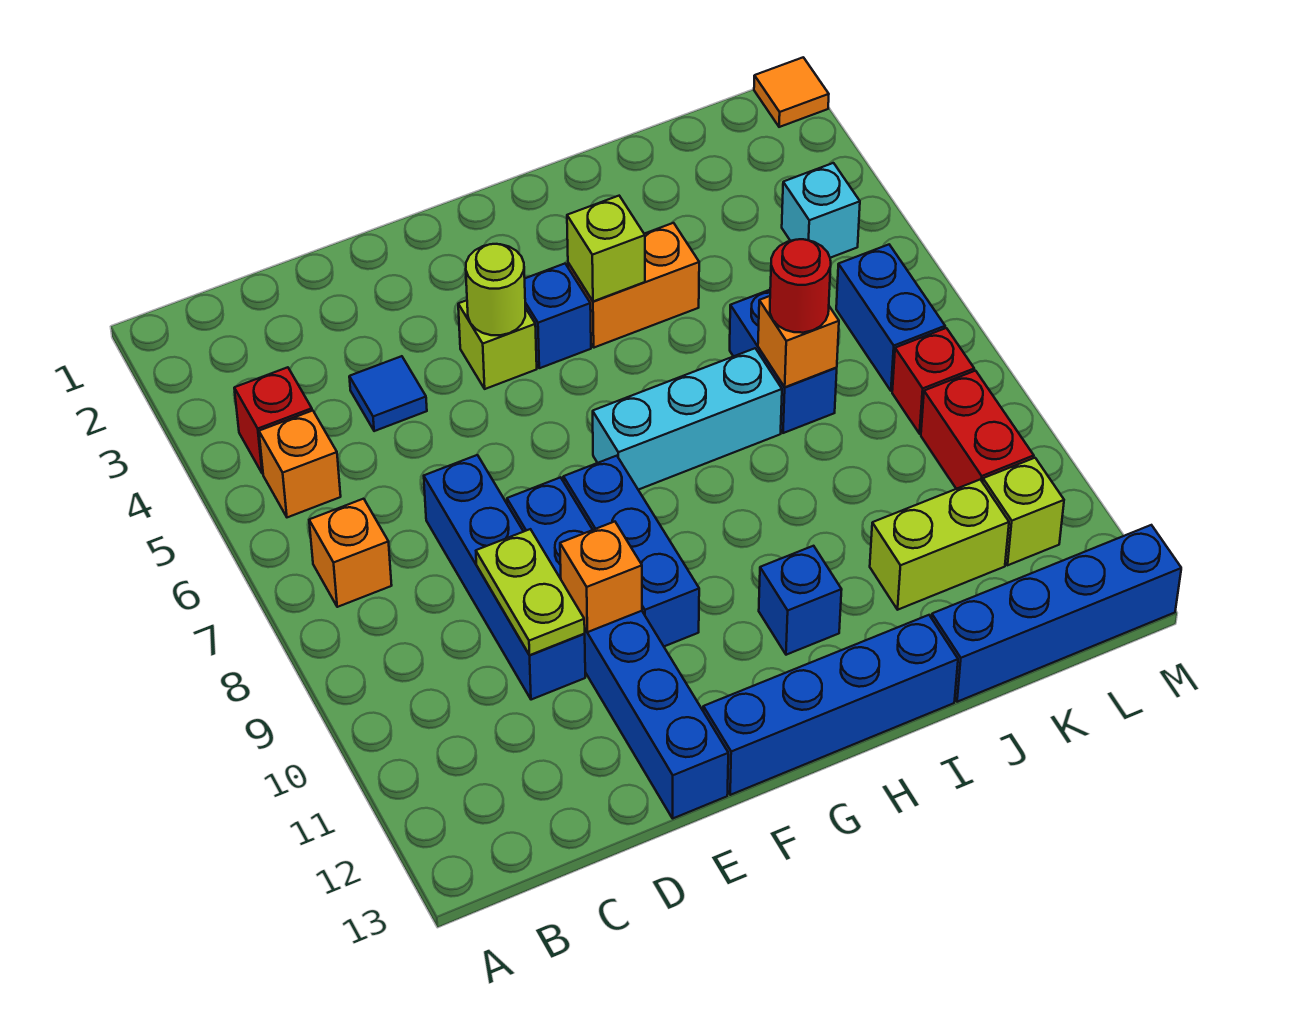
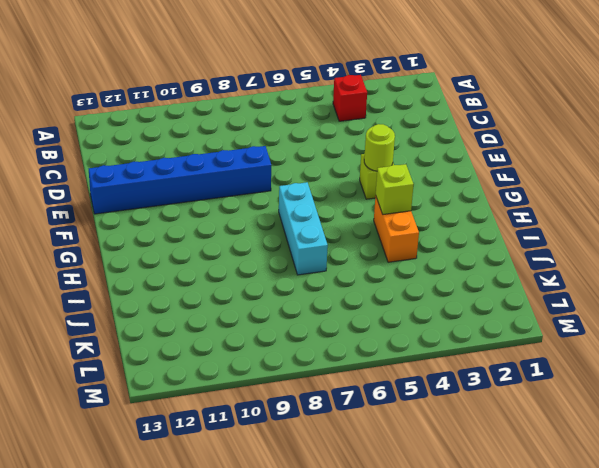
none -> orange 1x1 brick [259,411,341,517]
none -> orange 1x1 brick [309,499,392,607]
none -> blue 1x1 tile [349,356,427,431]

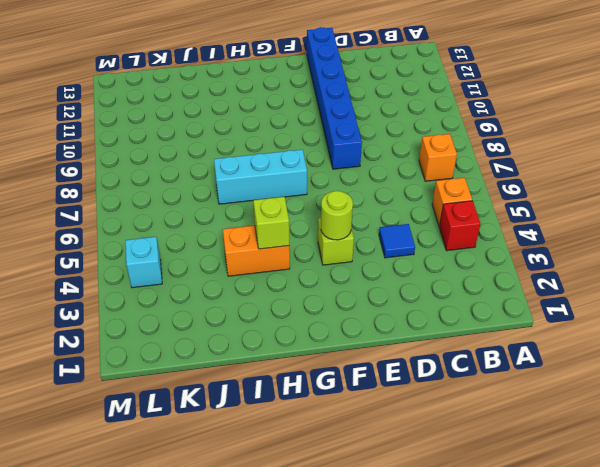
none -> blue 1x4 brick [424,455,585,700]
none -> blue 1x3 brick [563,456,699,646]
none -> blue 1x4 brick [703,615,958,795]

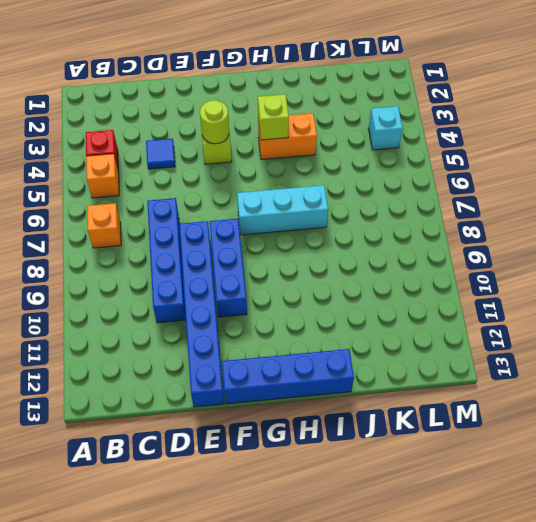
none -> blue 1x1 brick [525,264,591,368]
none -> blue 1x1 brick [759,546,842,655]
none -> blue 1x2 brick [730,290,837,433]

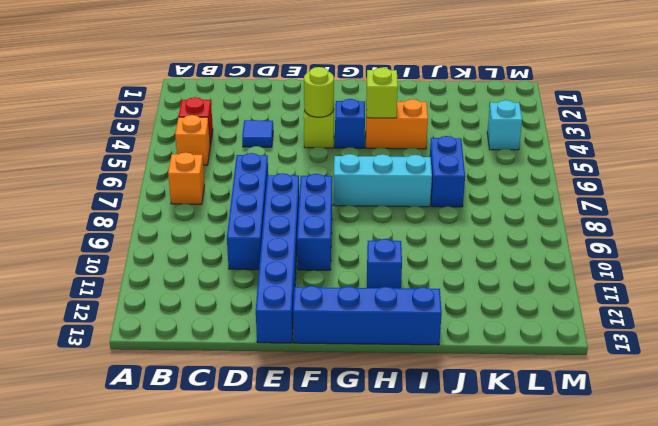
none -> lime 1x2 brick [870,480,1009,610]
none -> blue 1x4 brick [932,525,1181,702]
none -> blue 1x2 brick [836,245,945,391]

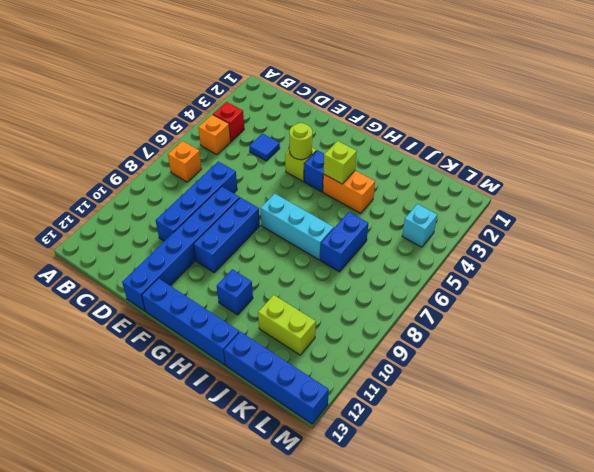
none -> blue 1x2 brick [836,245,945,391]
none -> red 1x1 brick [892,328,974,434]
none -> red 1x2 brick [921,371,1034,489]

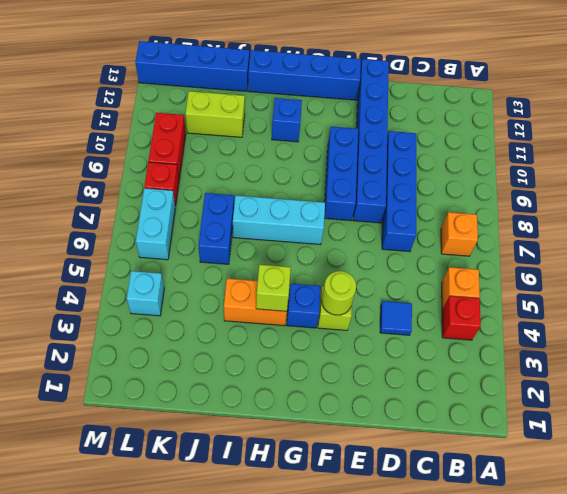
cyan 1x2 brick [136,188,175,260] -> blue 1x2 brick [836,245,945,391]
none -> lime 1x1 brick [983,458,1064,565]
none -> orange 1x1 tile [754,57,829,127]
none -> lime 1x2 plate [476,529,585,655]

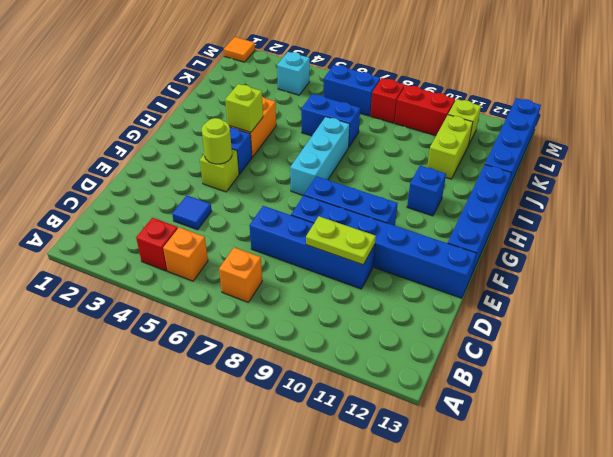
none -> orange 1x1 brick [560,522,642,632]
none -> orange 1x1 brick [758,296,839,387]
none -> red 1x1 round brick [770,239,831,333]

